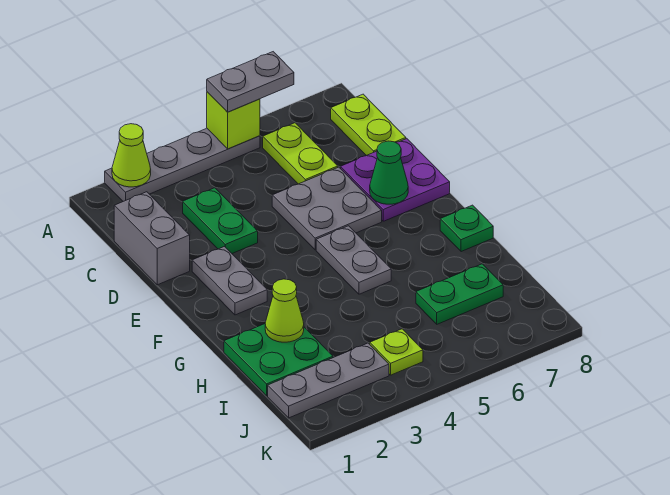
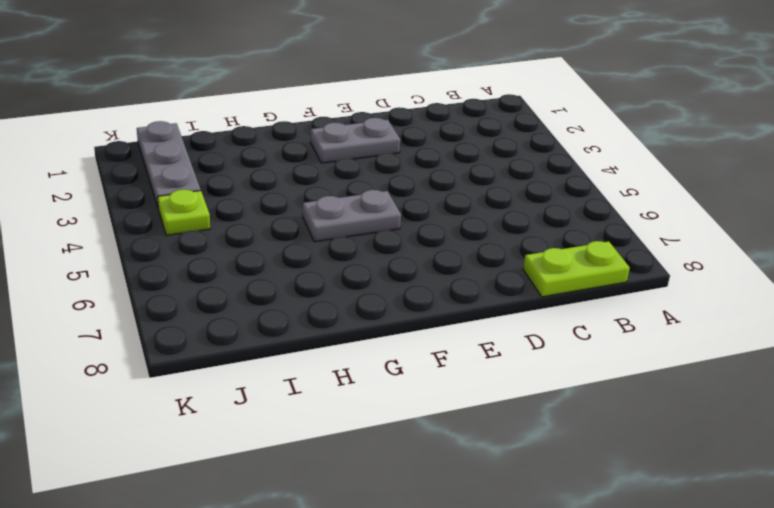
none -> grey 1x4 plate [105,128,260,201]
none -> lime 1x2 plate [263,123,338,184]
none -> grey 1x2 brick [114,192,190,285]

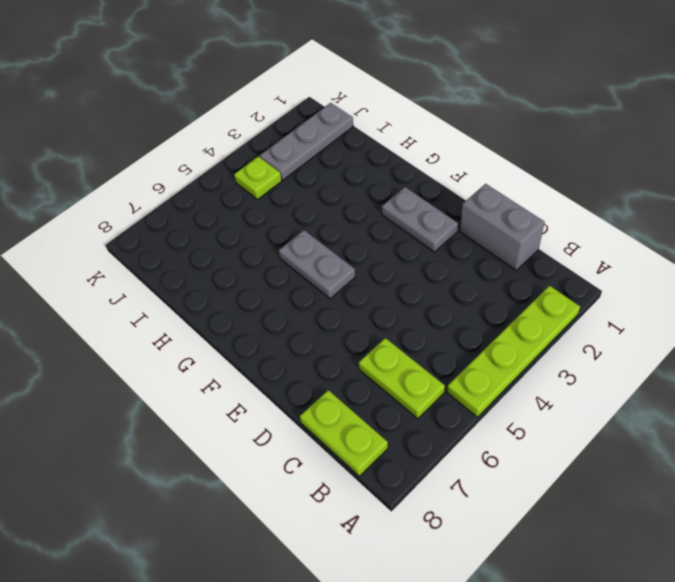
lime 1x4 plate [447,286,580,417] -> grey 1x4 plate [105,128,260,201]
none -> green 1x2 plate [183,188,258,253]
none -> grey 2x2 plate [272,167,382,250]
none -> purple 2x2 plate [341,139,450,221]

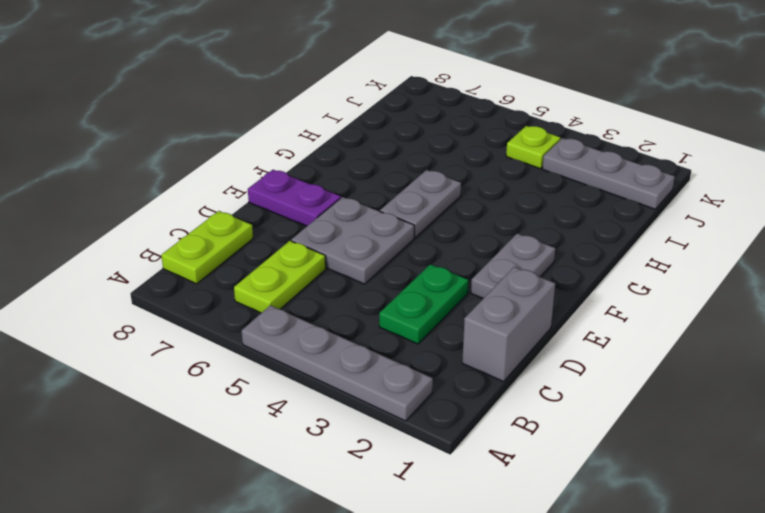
purple 1x2 plate [248,170,341,226] -> purple 2x2 plate [341,139,450,221]
none -> green 1x1 plate [440,205,493,252]
none -> green 2x2 plate [224,324,333,396]
none -> green 1x2 plate [416,264,503,324]

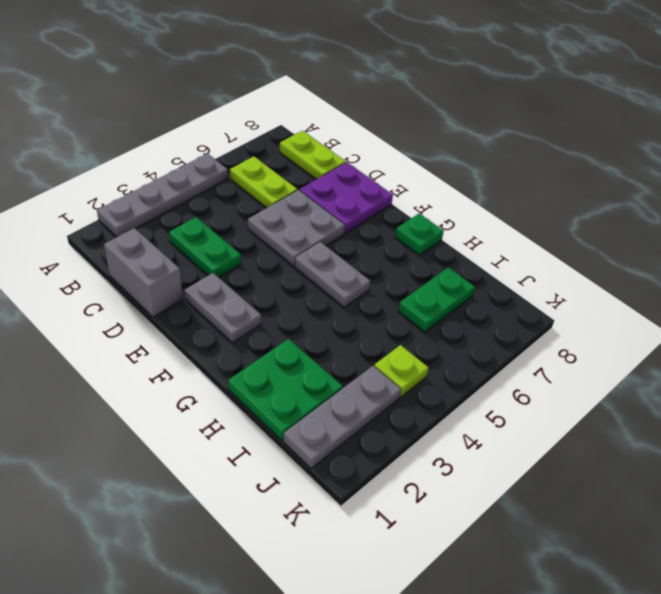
none -> lime 1x1 cone [112,124,151,187]
none -> lime 1x1 brick [207,92,260,149]
none -> green 1x1 cone [370,141,408,204]

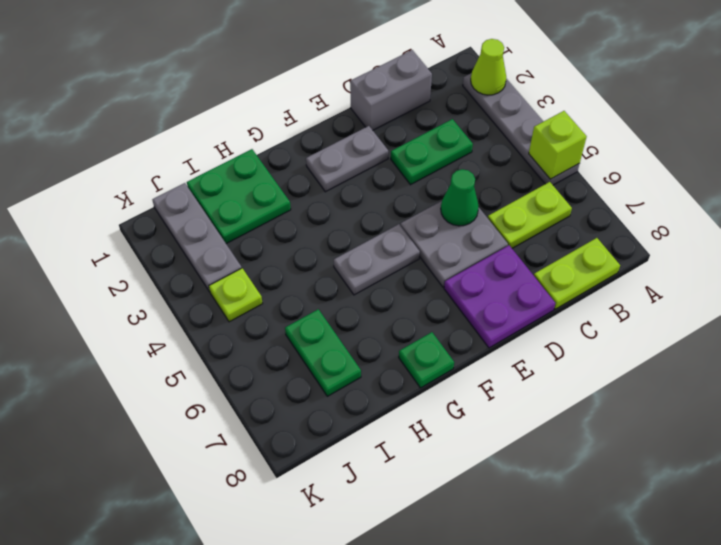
green 1x1 cone [441,169,479,226] -> green 1x1 cone moved to [370,141,408,204]
none -> lime 1x1 cone [265,279,304,342]
none -> grey 1x2 plate [207,52,294,112]

